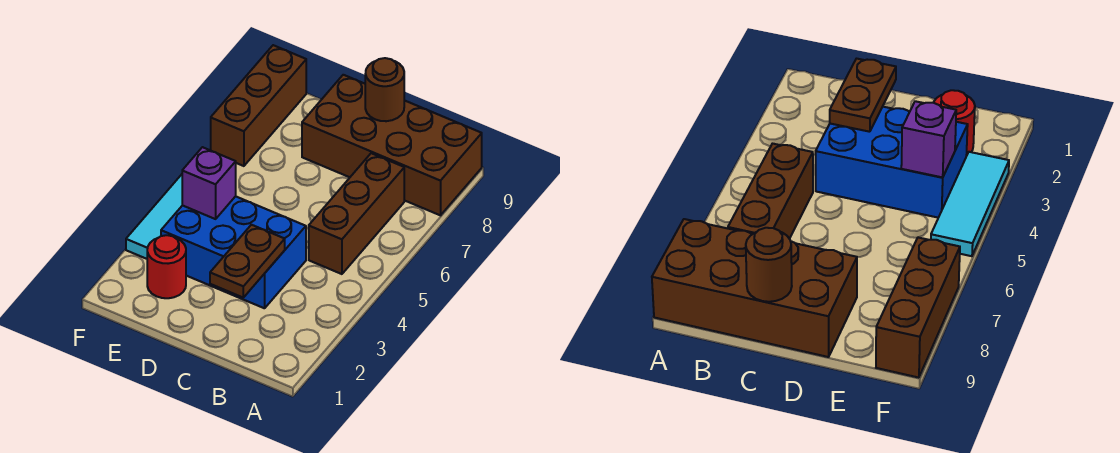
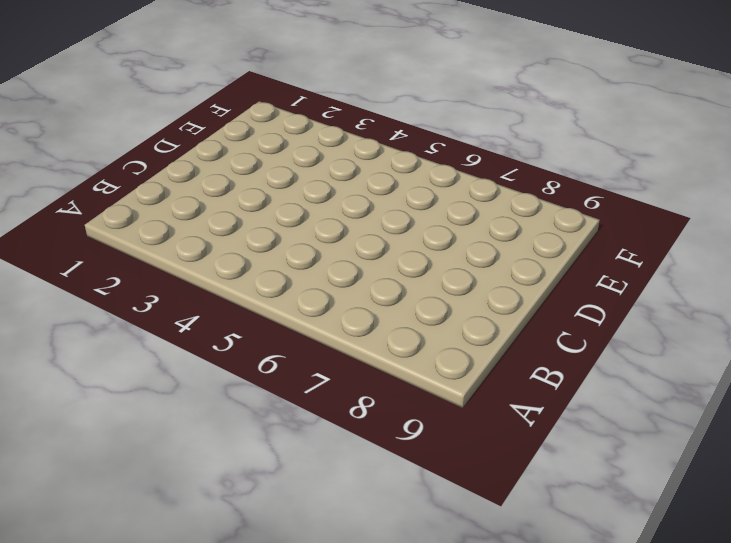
none -> brown 2x4 brick [302,75,482,215]
none -> brown 1x3 brick [309,153,404,274]

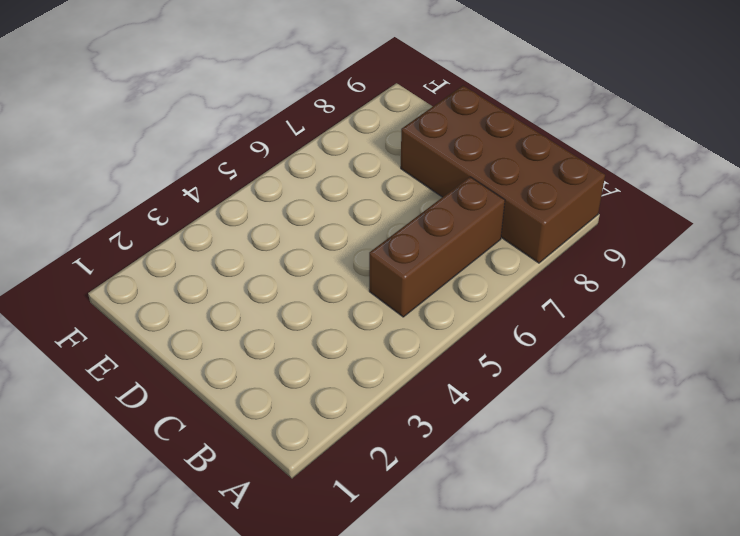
none -> blue 2x3 brick [161,196,306,308]
none -> red 1x1 round brick [147,235,186,298]

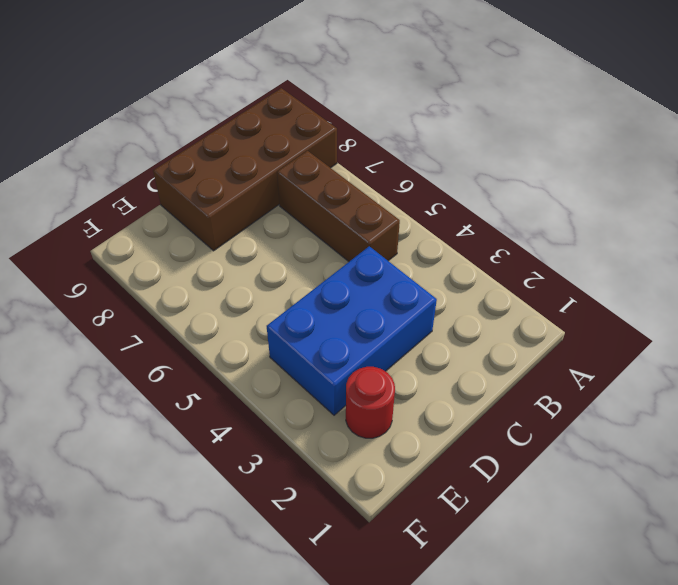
none -> cyan 1x3 tile [126,174,182,259]
none -> brown 1x3 brick [211,45,306,166]

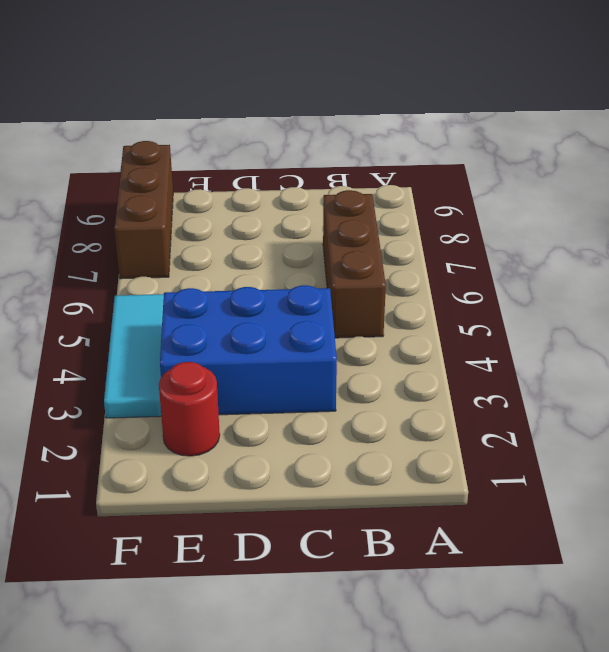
none -> brown 2x4 brick [302,75,482,215]
none -> brown 1x2 plate [210,225,285,297]

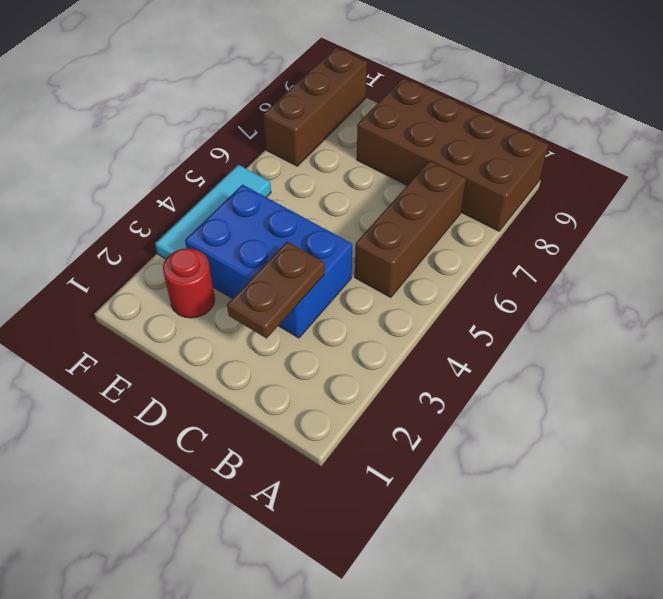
none -> brown 1x1 round brick [365,58,404,121]
none -> purple 1x1 brick [182,147,236,219]

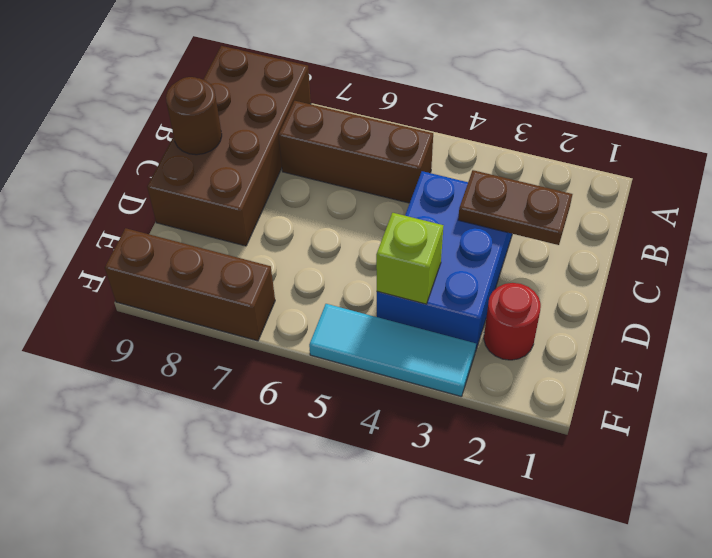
lime 1x1 brick [376,213,443,304] -> purple 1x1 brick [182,147,236,219]

